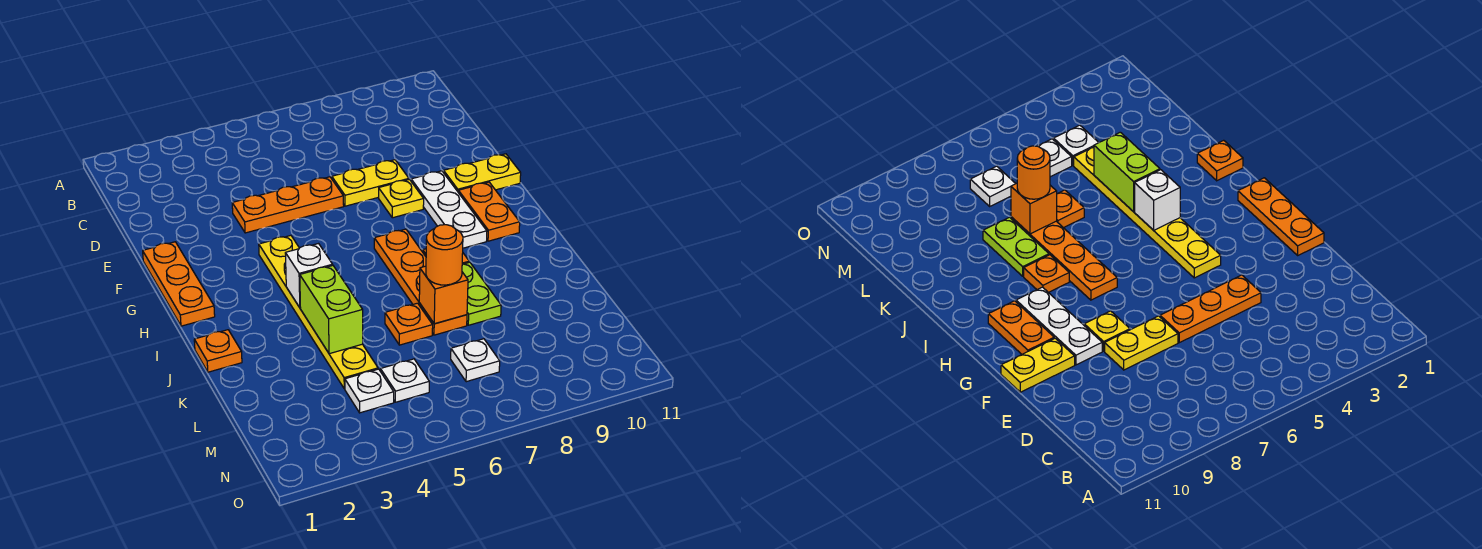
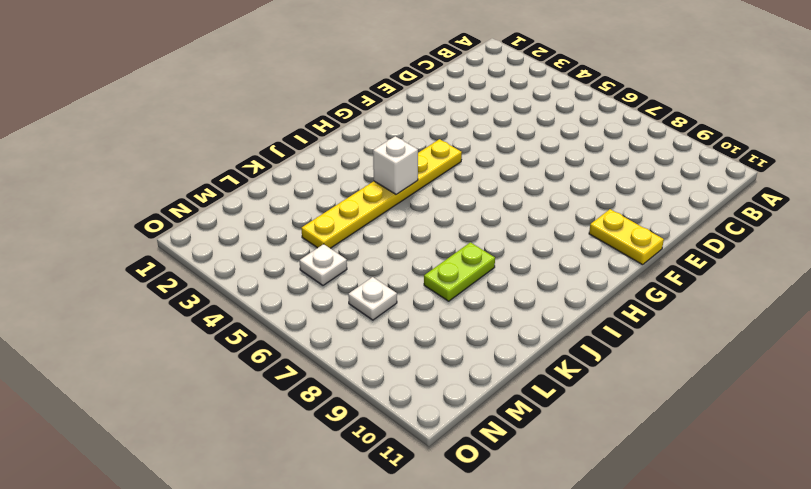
none -> orange 1x3 plate [232,177,344,233]
none -> yellow 1x2 plate [332,160,409,206]
none -> orange 1x3 plate [143,242,215,326]

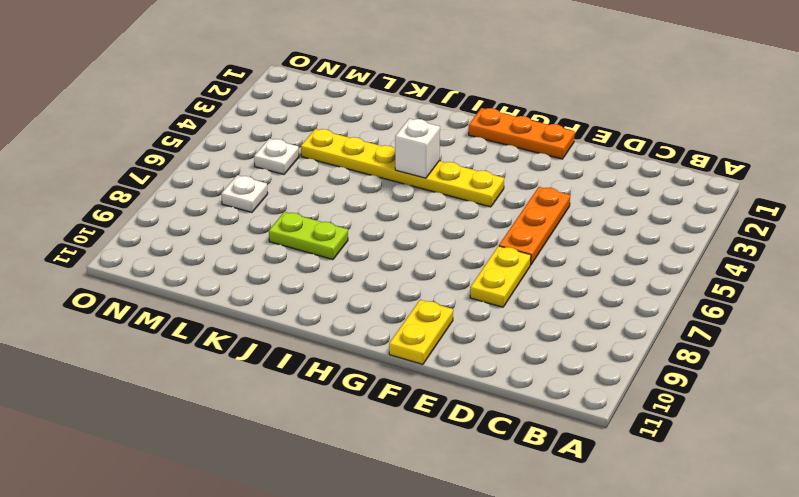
none -> yellow 1x1 plate [379,179,424,218]
none -> white 1x3 plate [411,171,487,248]
none -> orange 1x2 plate [458,182,520,241]

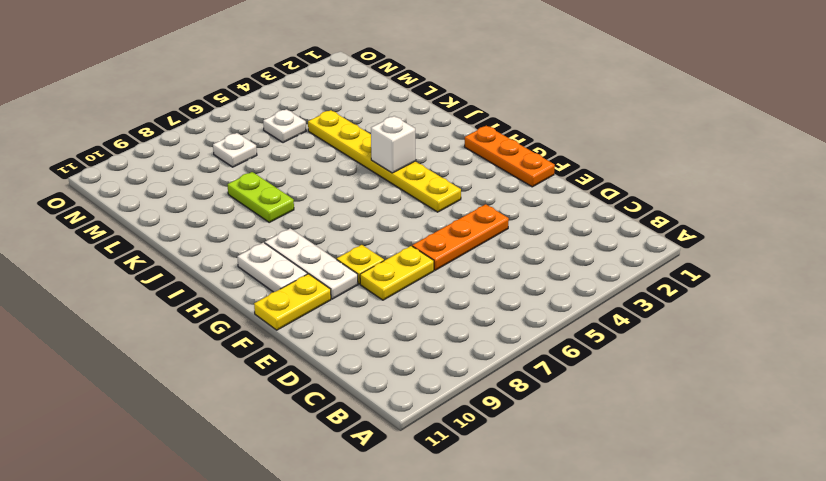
white 1x2 plate [237,242,307,292] -> orange 1x2 plate [458,182,520,241]
none -> orange 1x4 plate [374,229,467,335]
none -> orange 1x1 plate [1024,255,1069,293]
none -> orange 1x1 plate [194,330,242,372]

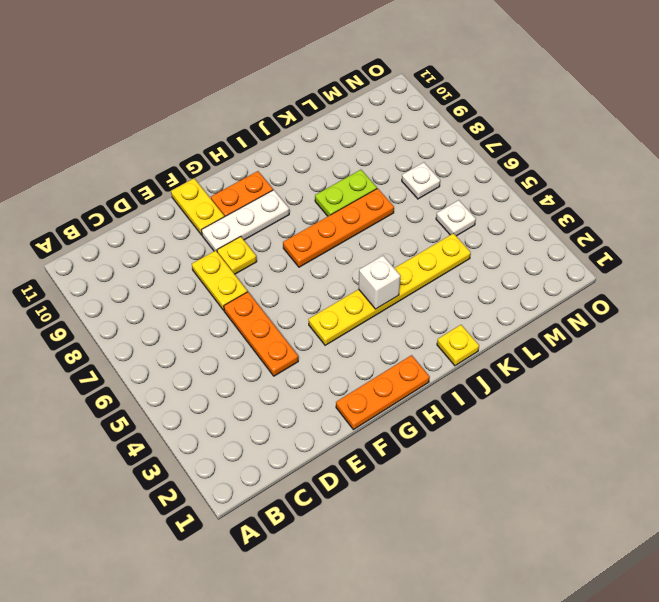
yellow 1x1 plate [437,325,479,366] -> orange 1x1 plate [194,330,242,372]
none -> orange 1x1 plate [1024,255,1069,293]
none -> orange 1x1 plate [385,303,433,345]
none -> white 1x1 plate [345,369,394,413]

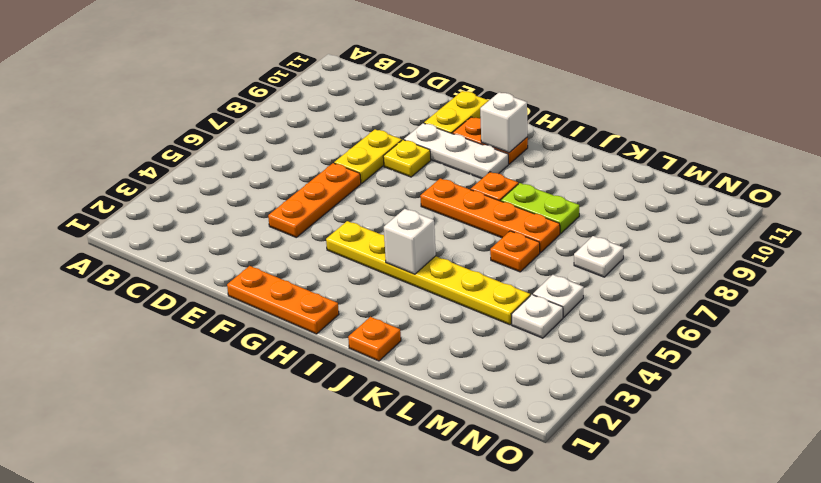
white 1x1 brick [480,92,527,153] -> none
none -> lime 1x2 brick [300,266,363,354]
none -> orange 1x1 brick [419,266,468,324]
none -> orange 1x1 round brick [426,225,463,285]

